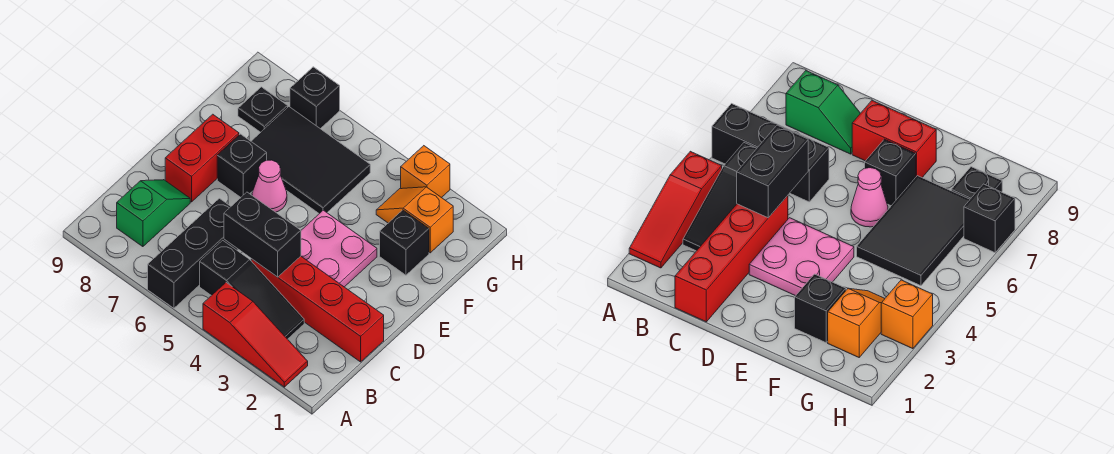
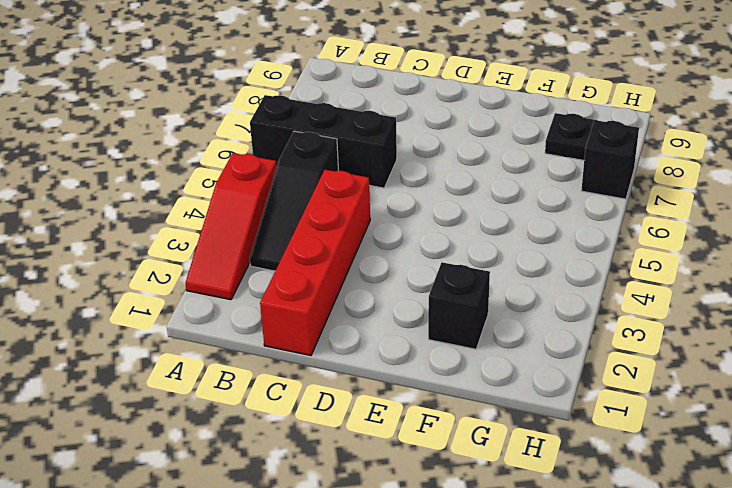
none -> green 1x2 slope [117,180,190,247]
none -> pink 2x2 plate [301,210,377,287]
none -> red 1x2 brick [165,114,239,202]

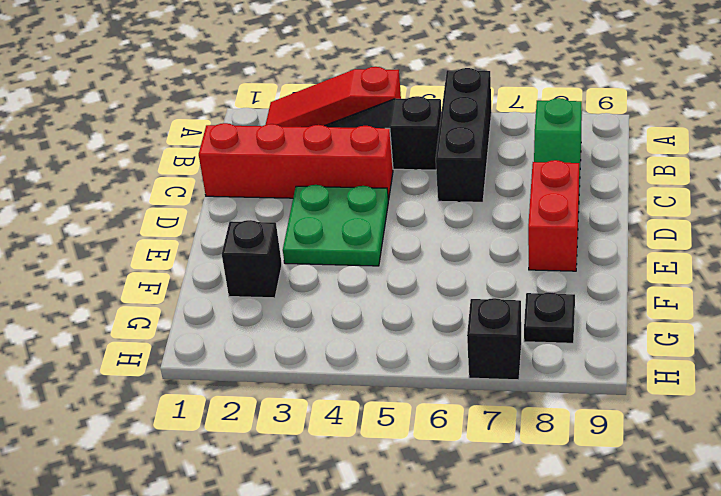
green 2x2 plate [283,185,388,266] -> pink 2x2 plate [301,210,377,287]
none -> pink 1x1 cone [252,160,287,212]
none -> black 1x1 brick [217,134,267,197]
none -> black 2x3 tile [251,107,370,214]

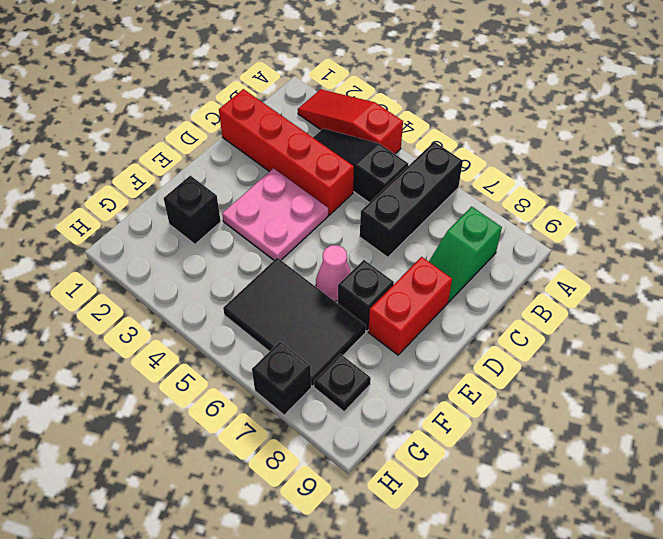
none -> orange 1x2 slope [376,187,453,253]
none -> orange 1x1 brick [401,146,450,198]
none -> black 1x2 brick [224,192,301,277]

